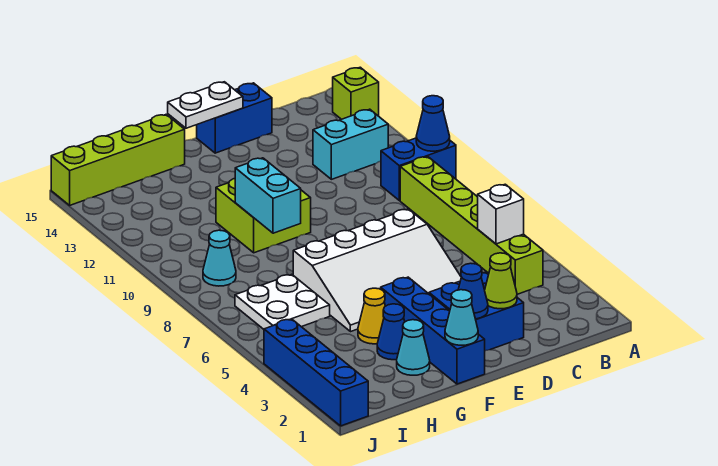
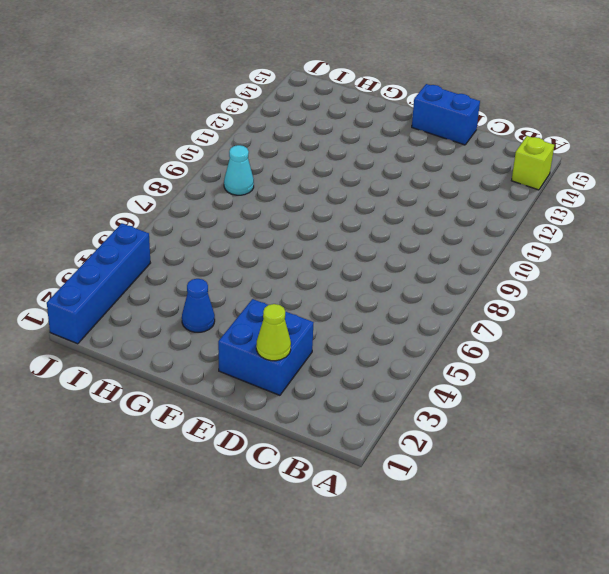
none -> blue 1x2 brick [381,138,456,200]
none -> lime 1x6 brick [400,157,543,294]
none -> cyan 1x2 brick [313,109,388,179]

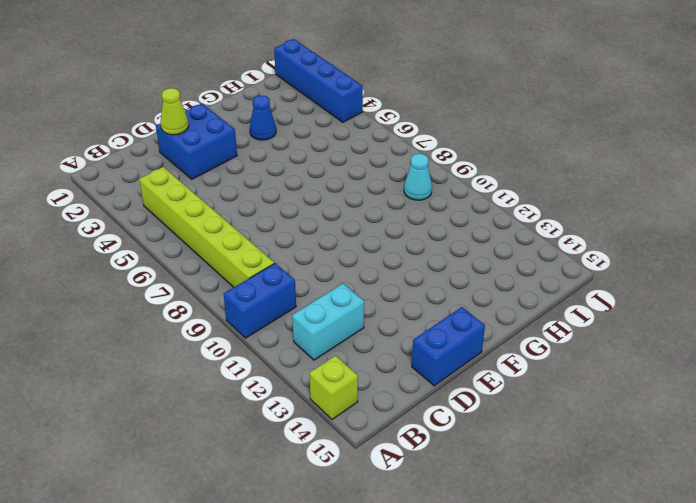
none -> white 3x4 slope [293,209,461,332]
none -> blue 1x4 brick [381,277,485,384]
none -> lime 2x2 brick [216,179,311,253]

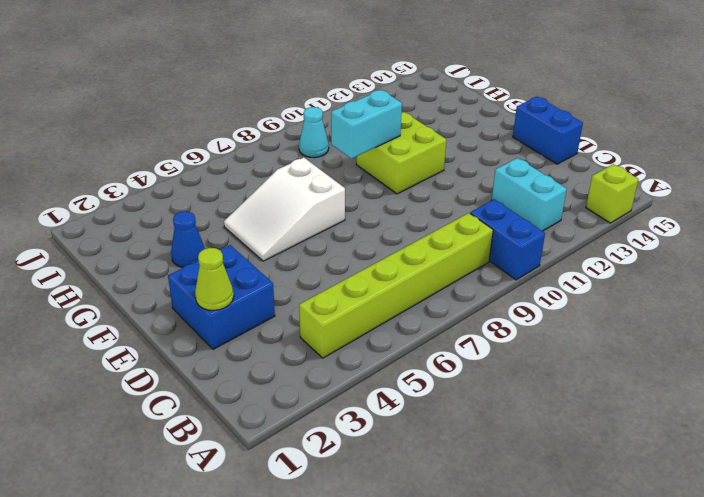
white 2x3 slope [224,158,345,261] -> white 3x4 slope [293,209,461,332]
none -> blue 1x4 brick [381,277,485,384]
none -> cyan 1x1 cone [397,320,430,375]
none -> yellow 1x1 cone [358,288,385,344]

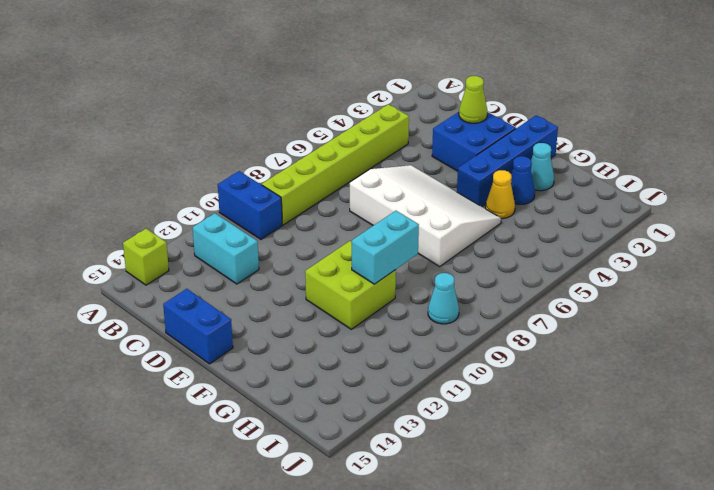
none -> lime 1x4 brick [51,115,185,205]
none -> white 2x2 plate [235,274,330,329]
none -> blue 1x4 brick [264,319,368,426]

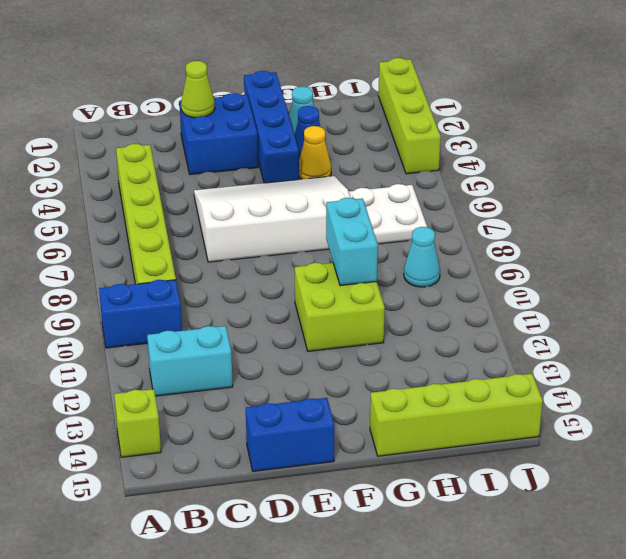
lime 1x4 brick [378,58,441,174] -> blue 1x4 brick [264,319,368,426]
none -> blue 1x1 cone [416,96,450,151]
none -> white 1x1 brick [478,184,524,244]
none -> blue 1x1 cone [458,263,488,319]

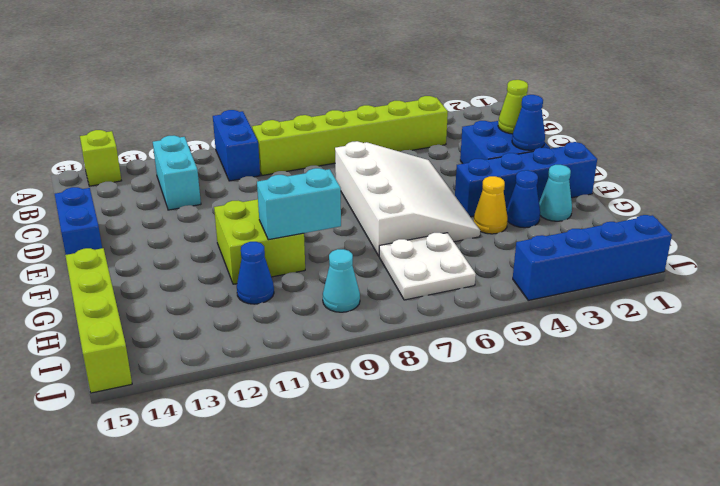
blue 1x1 cone [237,242,274,304] -> blue 1x1 cone moved to [416,96,450,151]
none -> white 1x1 brick [478,184,524,244]
none -> white 1x2 plate [168,82,243,128]
none -> cyan 1x1 cone [445,290,478,345]

